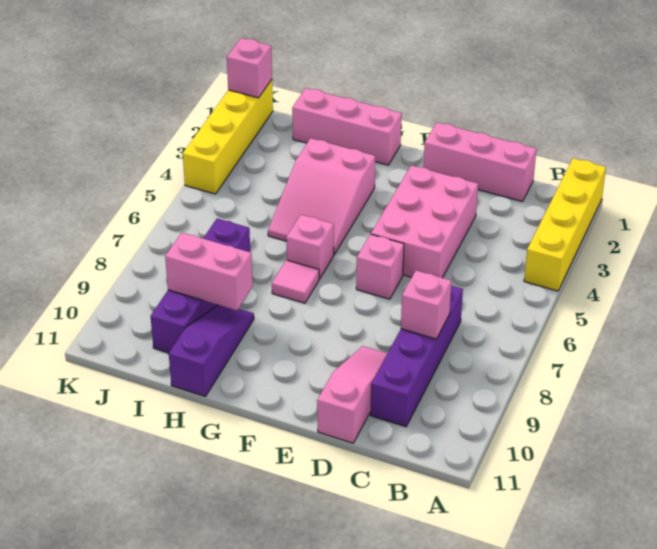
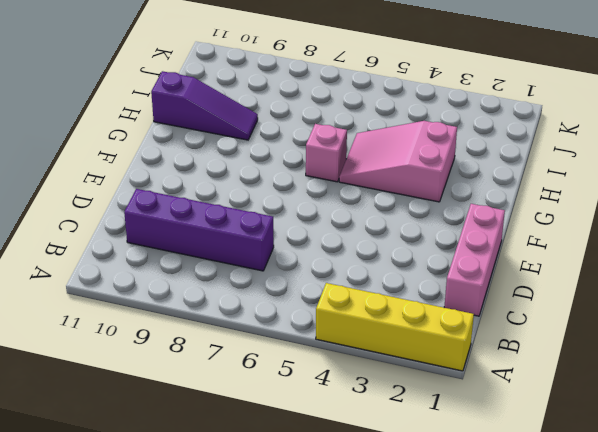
none -> pink 2x3 brick [371,165,478,278]
none -> pink 1x3 slope [317,346,387,443]
none -> pink 1x1 brick [356,234,404,299]

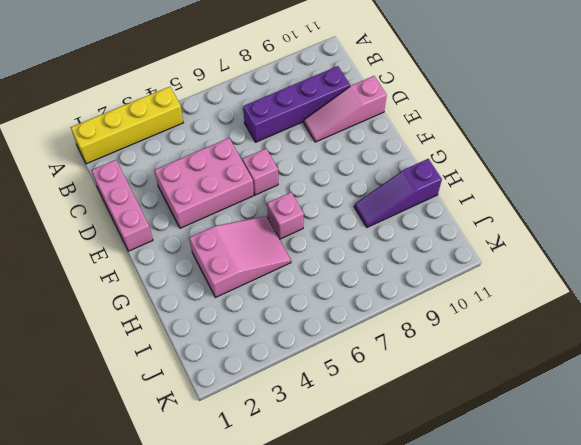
none -> pink 1x3 brick [292,88,402,165]
none -> pink 1x1 tile [272,260,319,303]
none -> purple 1x4 brick [151,218,250,353]

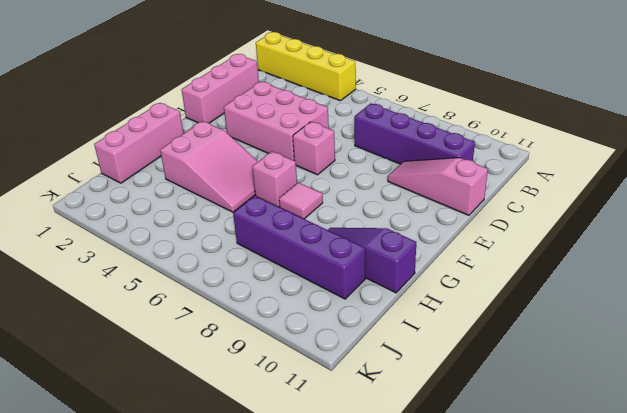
none -> yellow 1x4 brick [183,80,273,194]
none -> pink 1x1 brick [401,271,452,339]
none -> pink 1x2 brick [165,233,253,310]

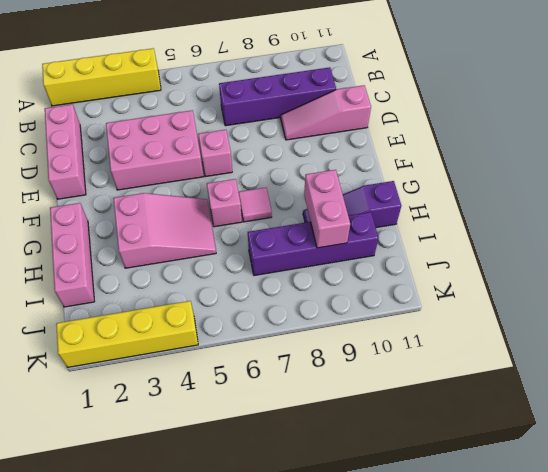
none -> pink 1x1 brick [401,271,452,339]
none -> pink 1x1 brick [227,38,272,98]

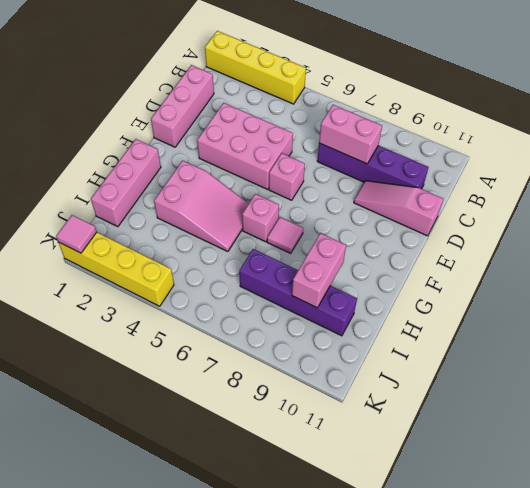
pink 1x2 brick [319,105,382,164] -> pink 1x1 brick [401,271,452,339]
pink 1x1 tile [56,215,97,253] -> pink 1x1 brick [227,38,272,98]
none -> purple 1x3 slope [169,305,254,397]

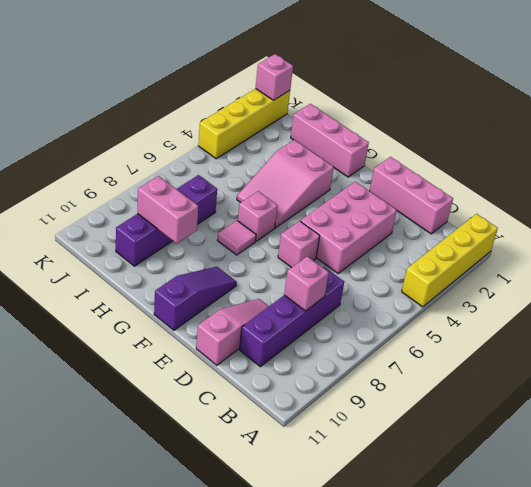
purple 1x3 slope [154,267,237,330] -> purple 1x3 slope moved to [169,305,254,397]

